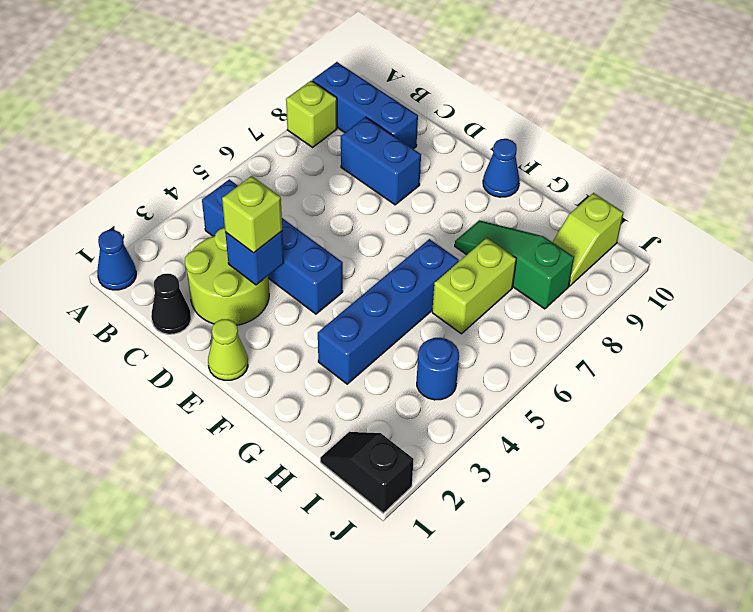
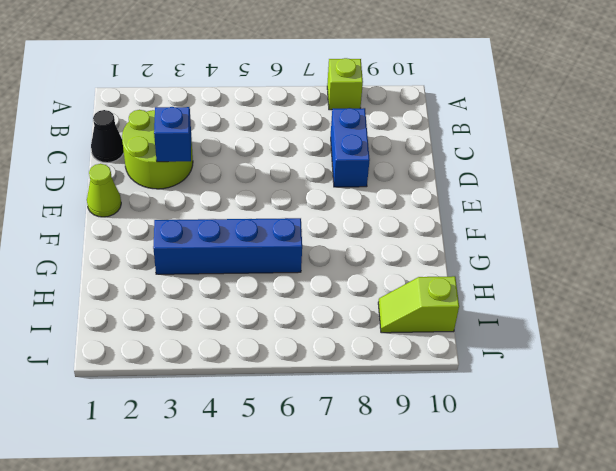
none -> blue 1x1 cone [97,230,136,290]
none -> blue 1x3 brick [312,62,418,149]
none -> blue 1x4 brick [202,179,343,314]

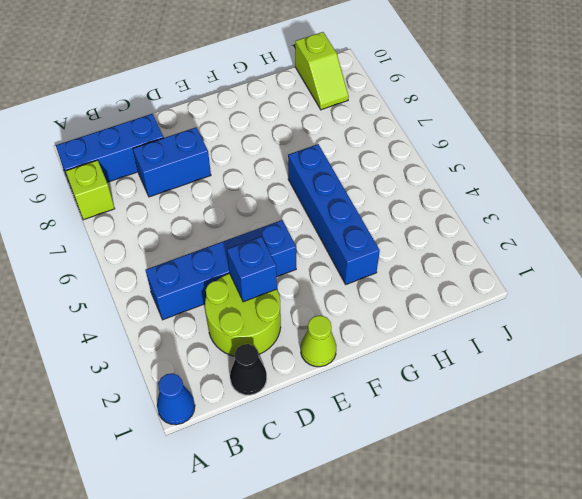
none -> blue 1x1 cone [483,139,520,197]
none -> green 1x3 slope [455,220,574,309]
none -> lime 1x2 brick [432,238,516,334]

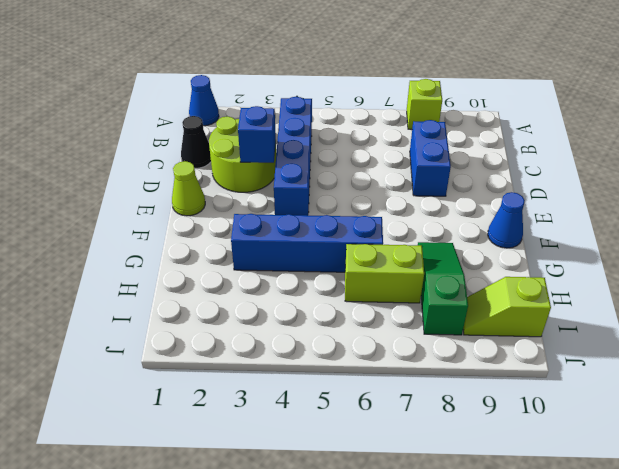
none -> blue 1x3 brick [312,62,418,149]
none -> black 1x2 slope [320,432,414,513]
none -> blue 1x1 round brick [417,338,459,400]

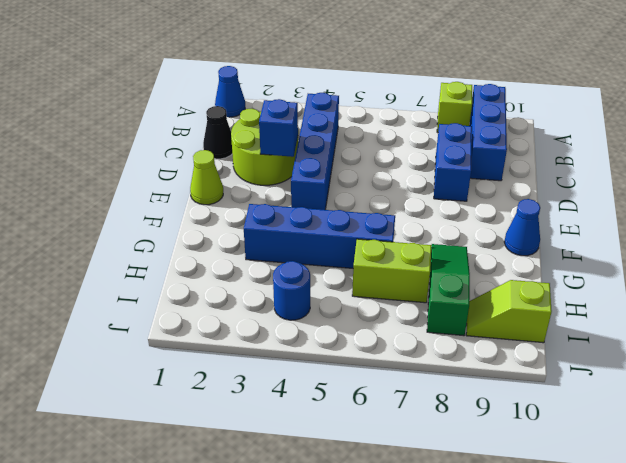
none -> black 1x2 slope [320,432,414,513]
none -> lime 1x1 brick [222,176,282,253]

